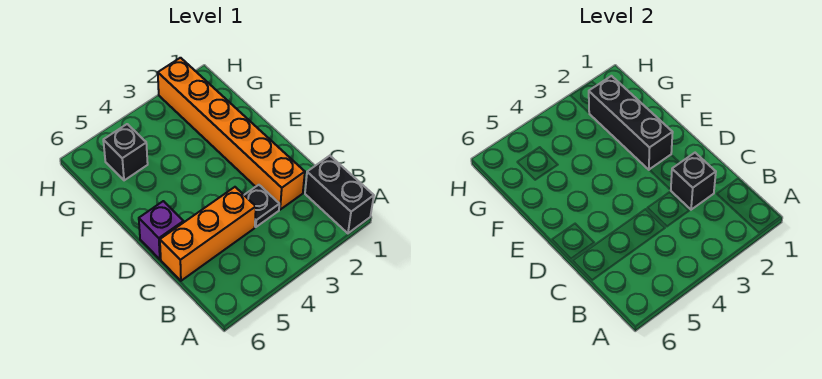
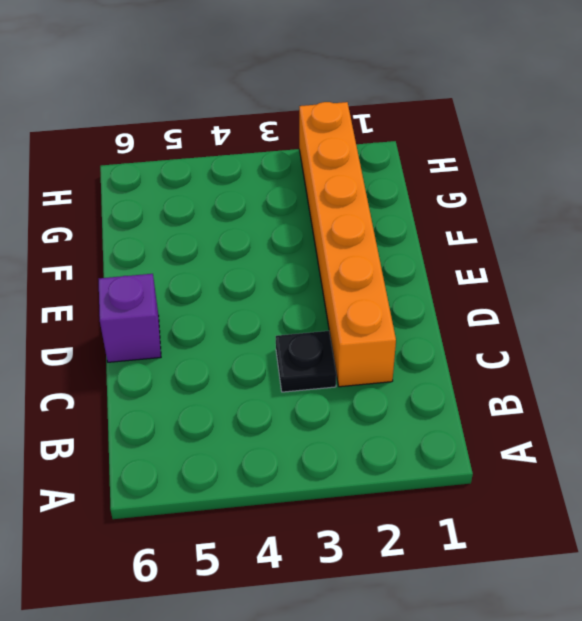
none -> black 1x2 brick [305,156,374,233]
none -> orange 1x3 brick [160,187,256,281]

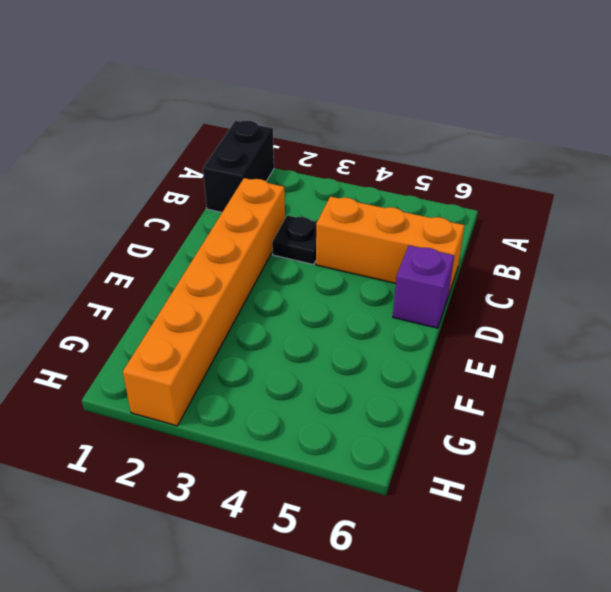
none -> black 1x1 brick [103,124,148,180]
none -> black 1x1 brick [671,153,716,210]

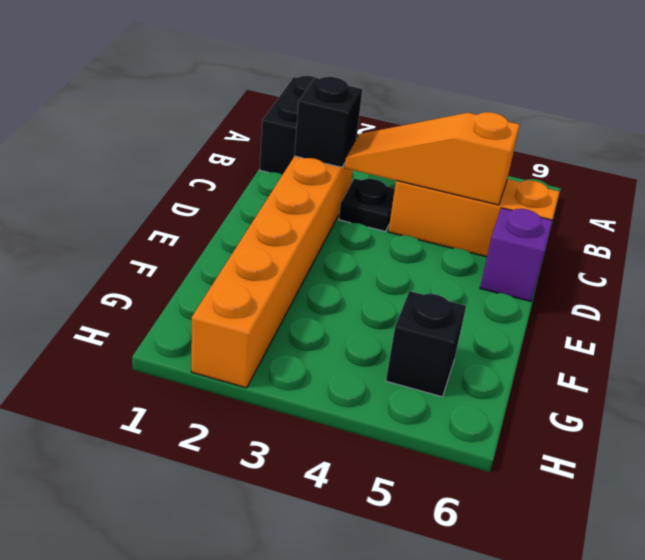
orange 1x3 slope [345,112,520,205] -> none
none -> black 1x3 brick [589,76,673,170]

